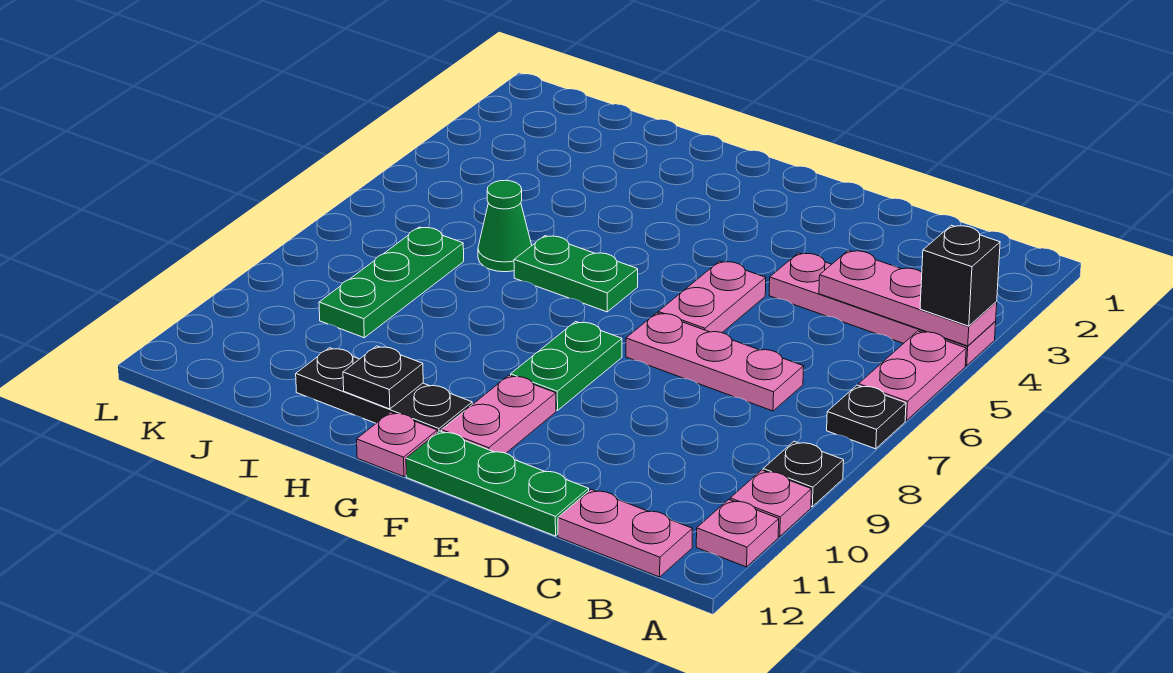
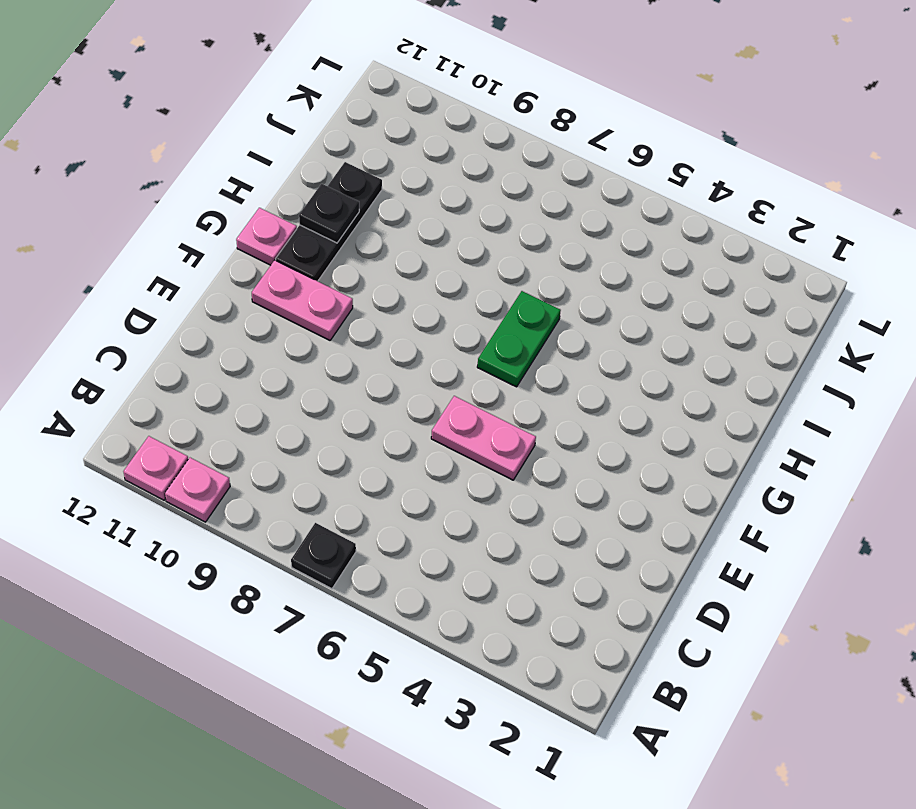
none -> pink 1x4 plate [769,253,996,366]
none -> pink 1x2 plate [858,331,966,421]
none -> black 1x1 plate [763,441,844,507]

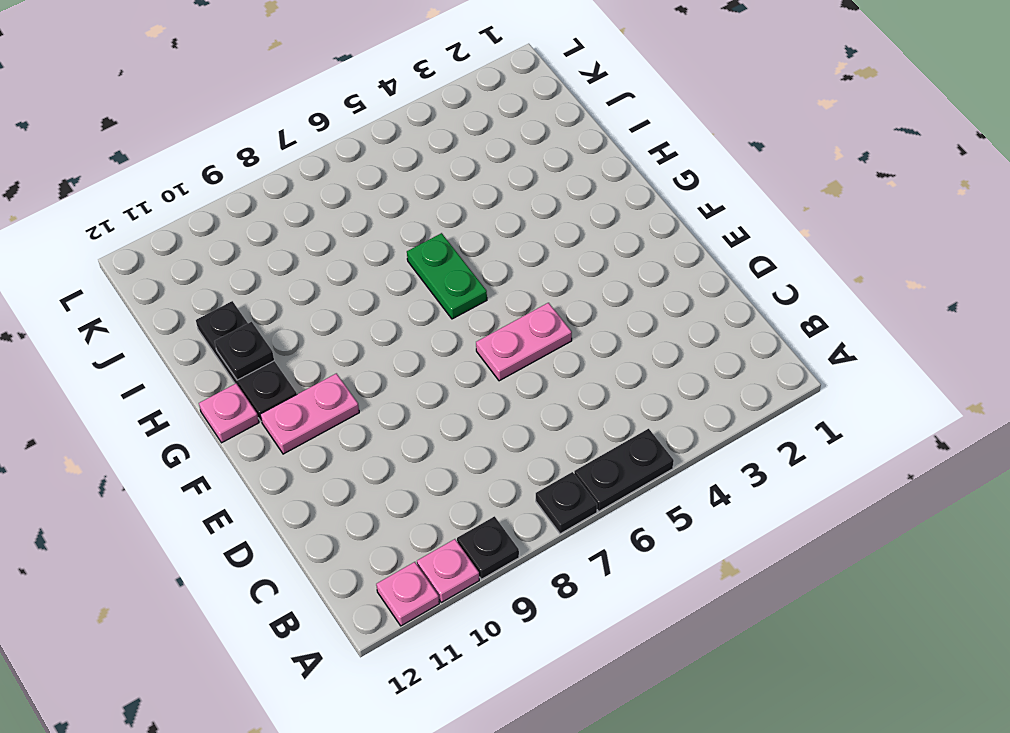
black 1x2 plate [574,429,674,511] -> pink 1x2 plate [858,331,966,421]
none -> pink 1x4 plate [769,253,996,366]
none -> pink 1x2 plate [558,489,692,577]
none -> pink 1x3 plate [626,313,804,411]

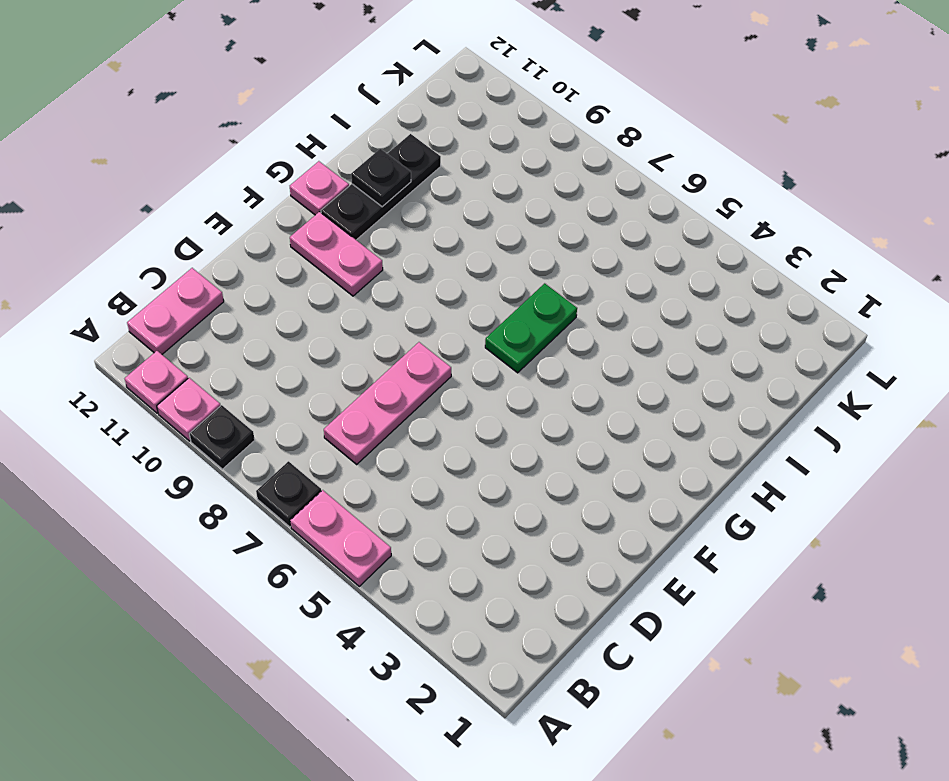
none -> pink 1x4 plate [769,253,996,366]
none -> green 1x3 plate [406,431,589,536]
none -> pink 1x2 plate [658,261,766,332]

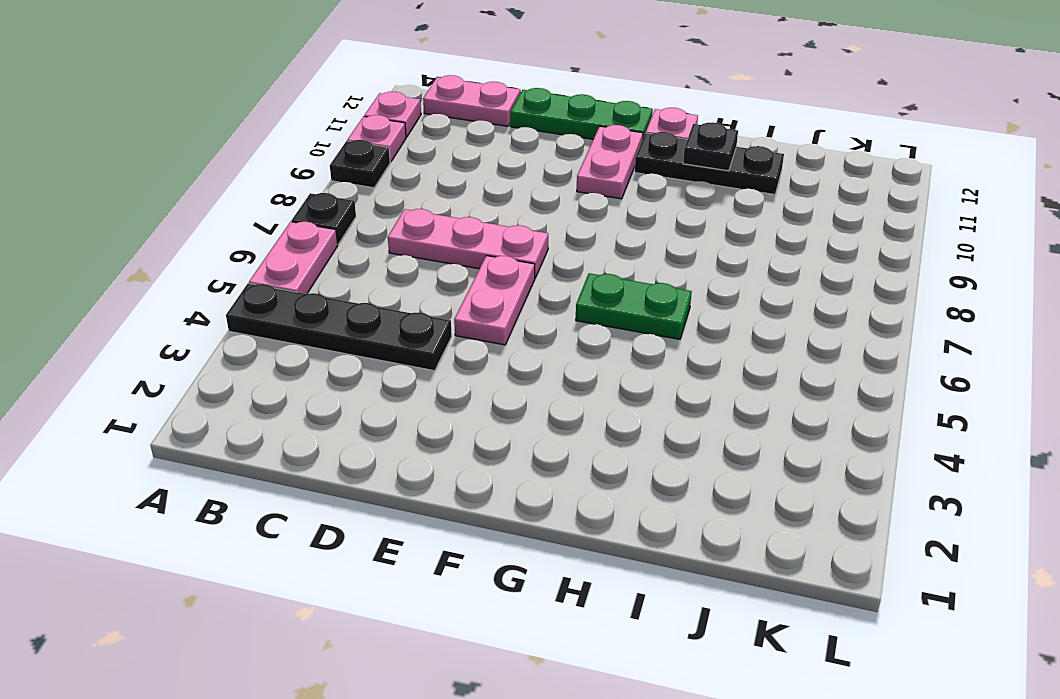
black 1x4 plate [226,283,452,371] -> pink 1x4 plate [769,253,996,366]
none -> green 1x2 plate [511,321,622,411]
none -> green 1x1 cone [478,180,532,272]
none -> green 1x3 plate [319,227,464,338]

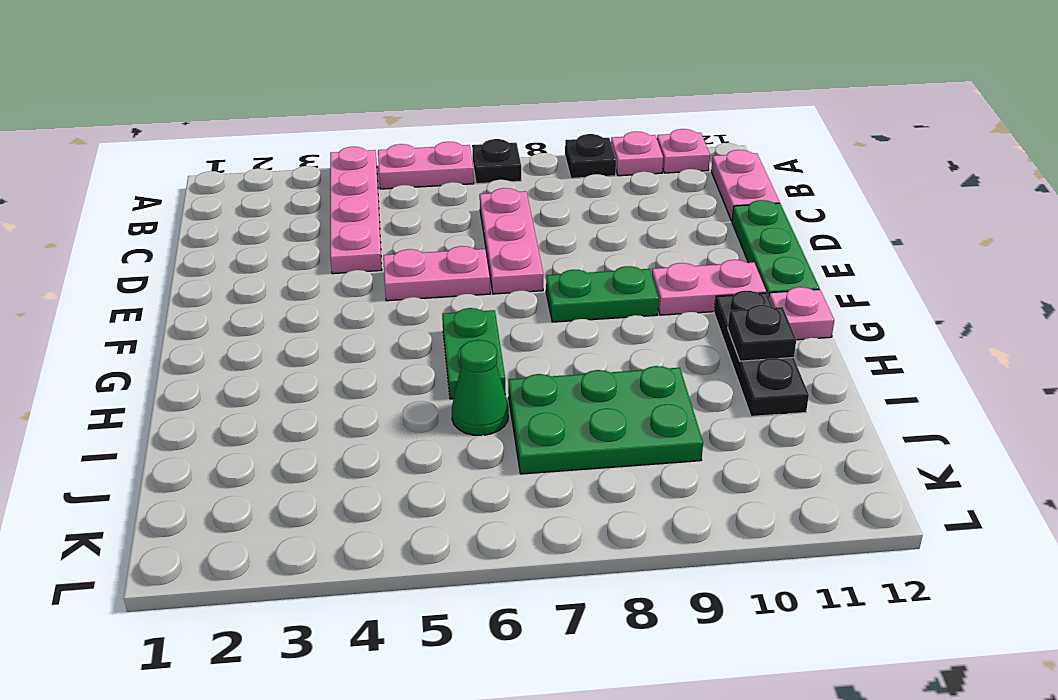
green 2x3 plate [508,366,703,474] -> green 1x3 plate [319,227,464,338]
none -> pink 1x3 plate [819,250,997,346]
none -> black 1x1 brick [920,225,1000,326]

